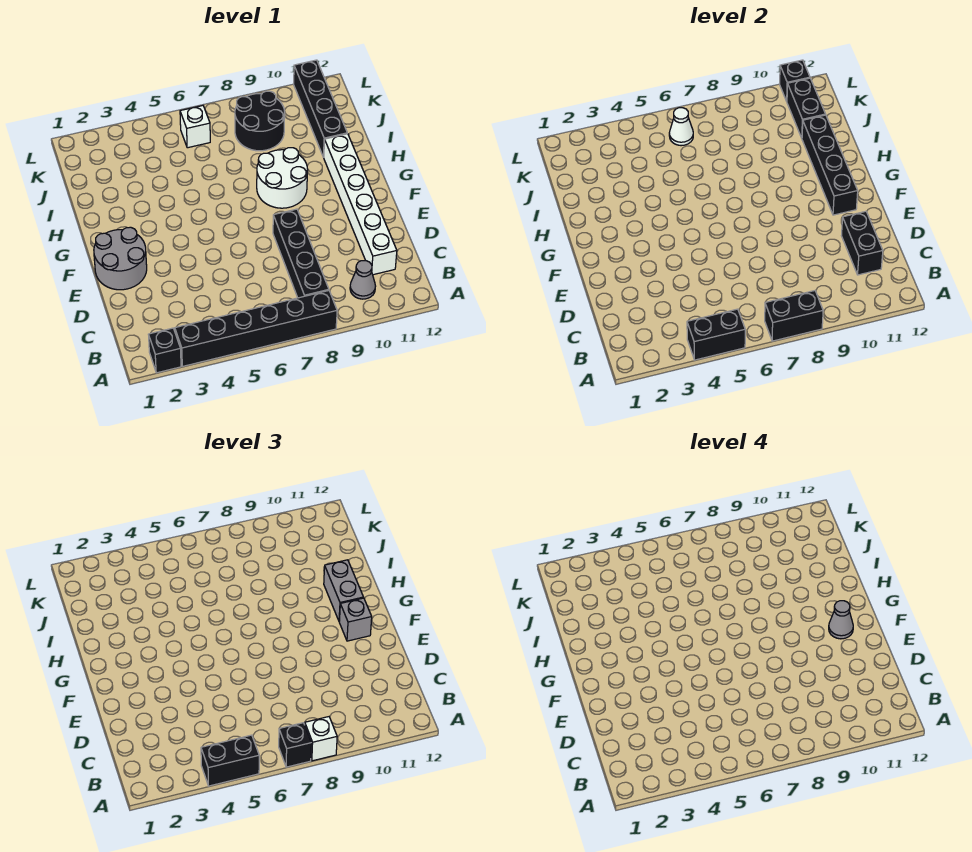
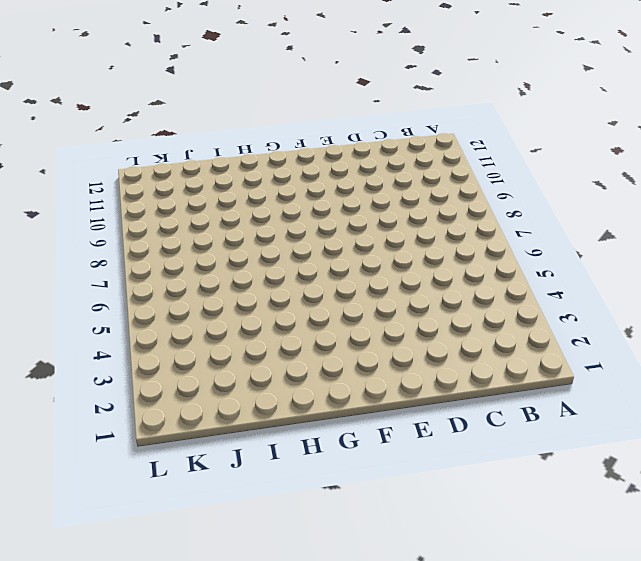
none -> black 1x1 brick [148,328,181,373]
none -> black 1x6 brick [175,291,337,366]
none -> black 1x4 brick [273,209,329,298]

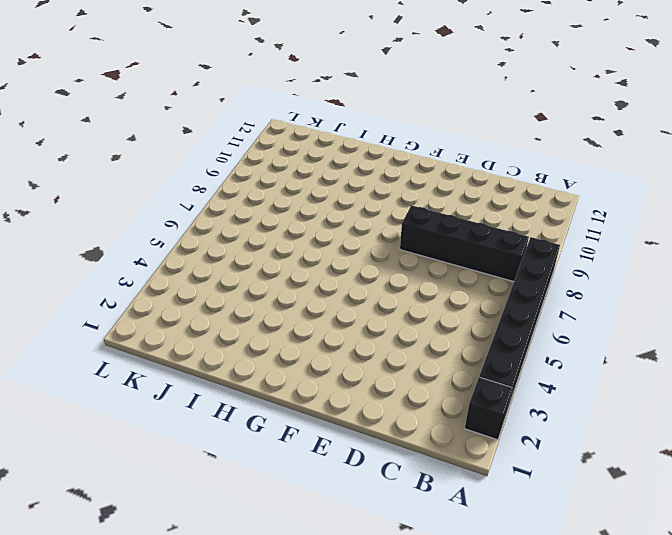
none -> grey 1x1 cone [350,261,375,299]
none -> white 1x6 brick [324,134,397,275]
none -> grey 2x2 round brick [94,227,147,290]

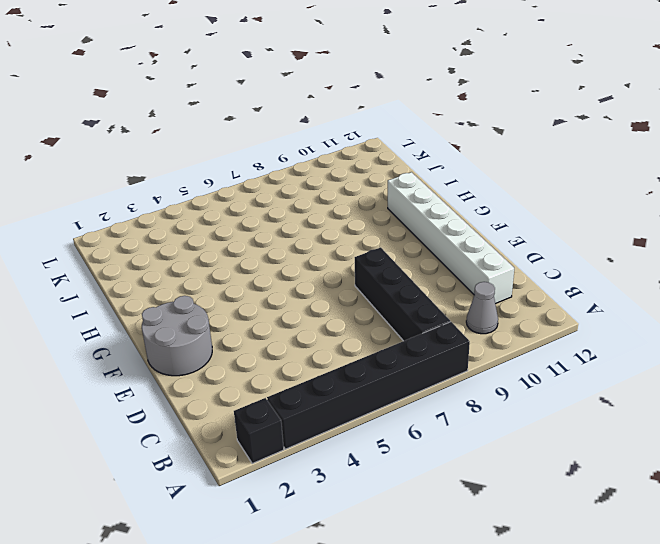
none -> white 2x2 round brick [257,148,308,208]
none -> black 1x4 brick [294,60,347,157]
none -> black 2x2 round brick [235,91,285,151]

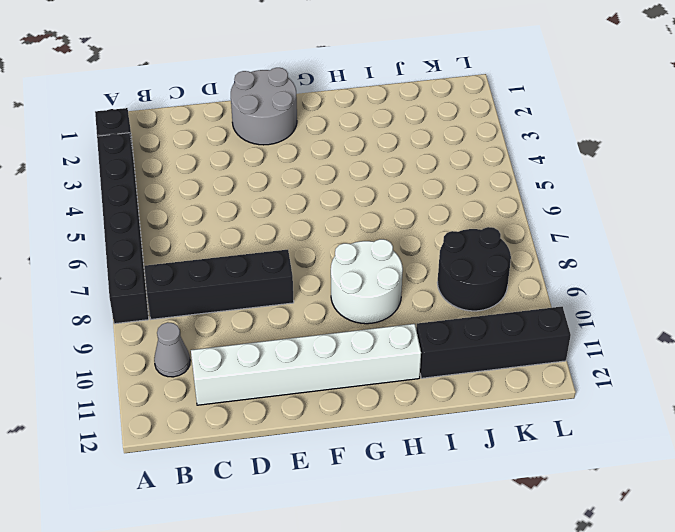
none -> white 1x1 brick [180,106,210,148]
none -> black 1x2 brick [687,309,745,360]
none -> black 1x2 brick [765,291,823,341]

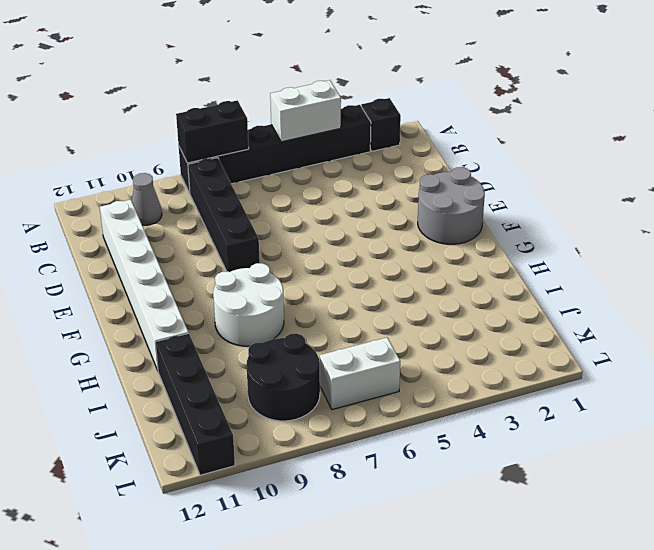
white 1x2 brick [270,80,341,142] -> black 1x2 brick [687,309,745,360]
white 1x2 brick [320,338,400,410] -> white 1x1 brick [180,106,210,148]
none -> black 1x2 brick [841,211,883,275]
none -> black 1x4 brick [802,115,858,215]
none -> black 1x2 brick [787,78,826,138]

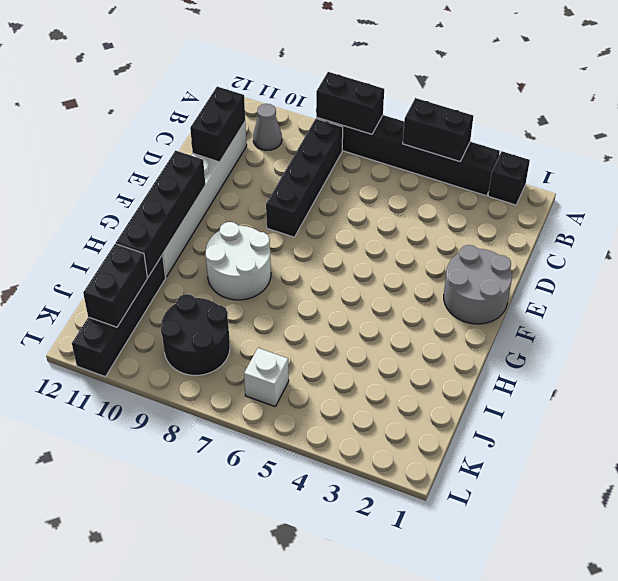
none -> white 1x1 cone [669,108,693,146]
none -> black 1x1 brick [780,60,810,101]
none -> black 1x2 brick [201,735,259,786]

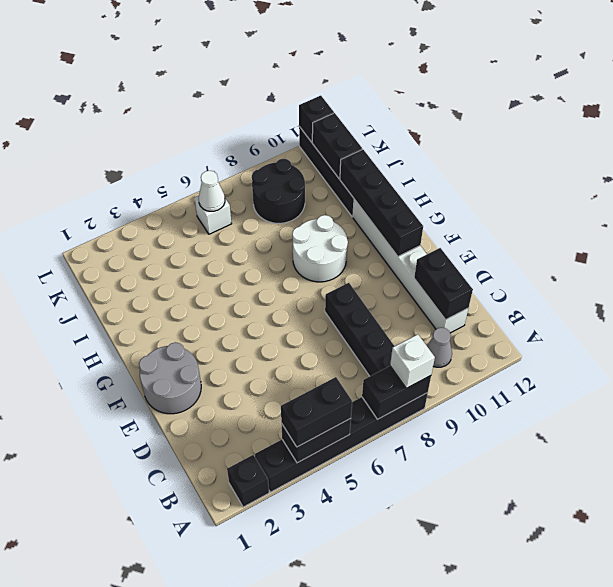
none -> black 1x1 brick [279,723,311,767]
none -> grey 1x1 brick [339,598,372,641]
none -> grey 1x2 brick [324,560,363,621]

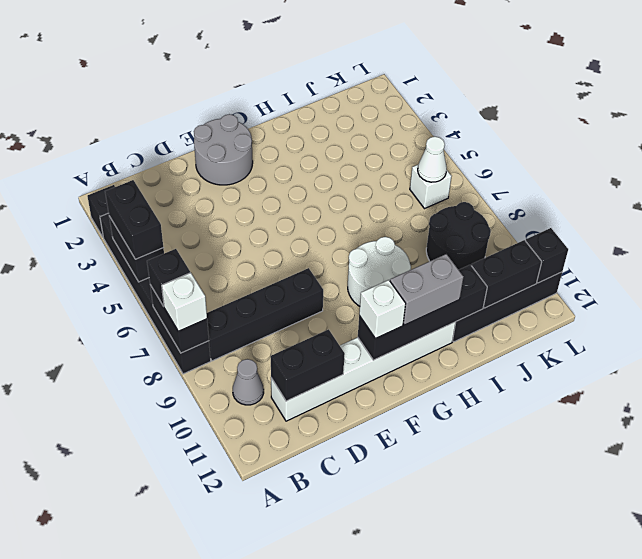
white 1x1 brick [359,280,406,339] -> grey 1x1 brick [339,598,372,641]
none -> grey 1x1 cone [829,601,853,639]

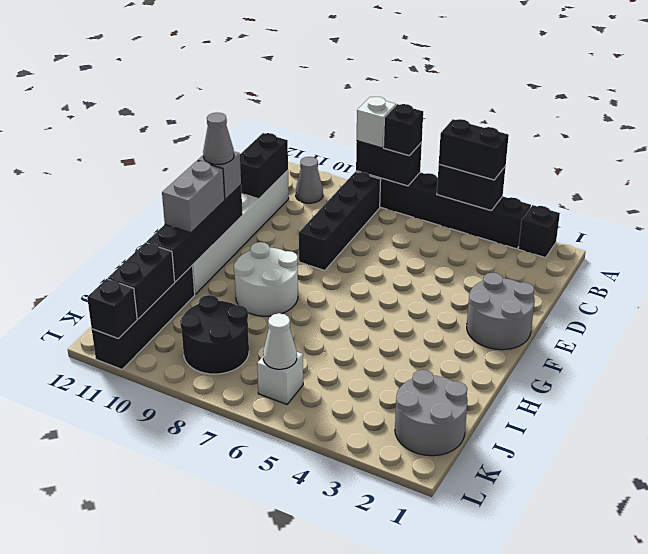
grey 2x2 round brick [395,370,468,456] -> none

